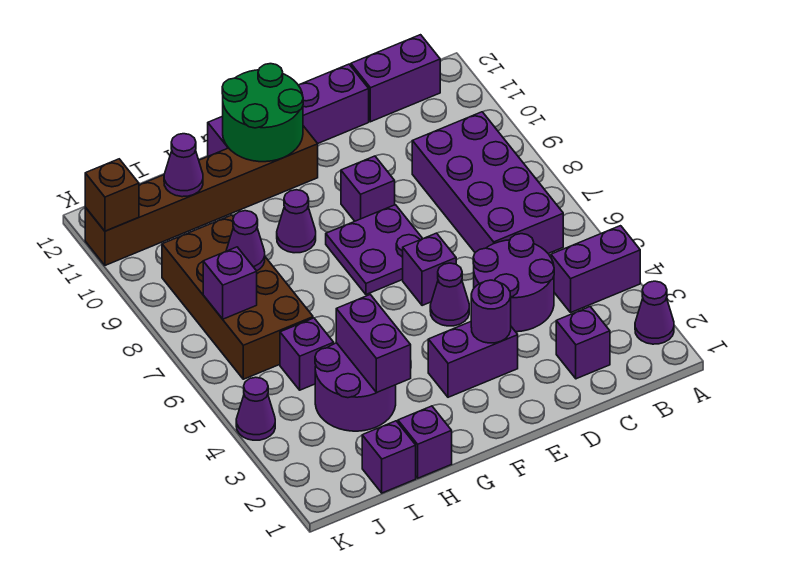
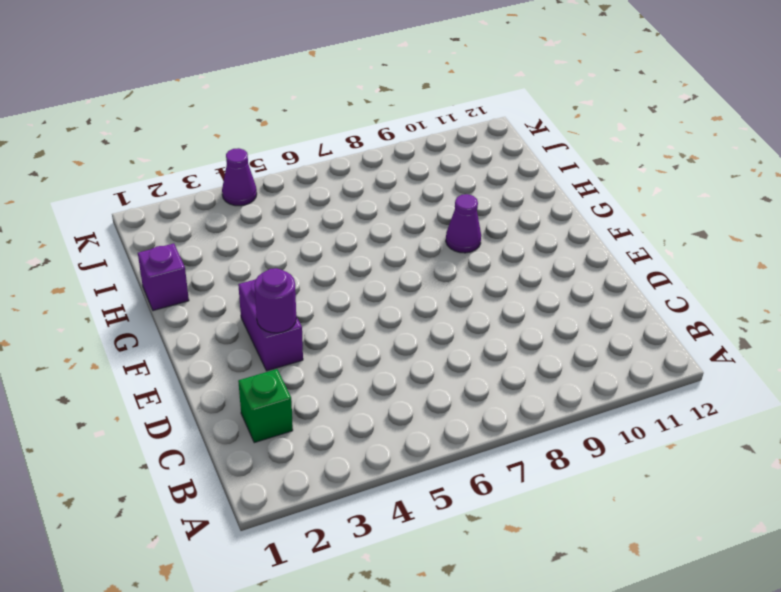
green 1x1 brick [238,369,293,443] -> purple 1x1 brick [556,307,610,379]
none -> purple 1x1 cone [635,281,674,344]
none -> purple 1x2 brick [551,226,640,312]
none -> purple 2x4 brick [412,112,563,254]

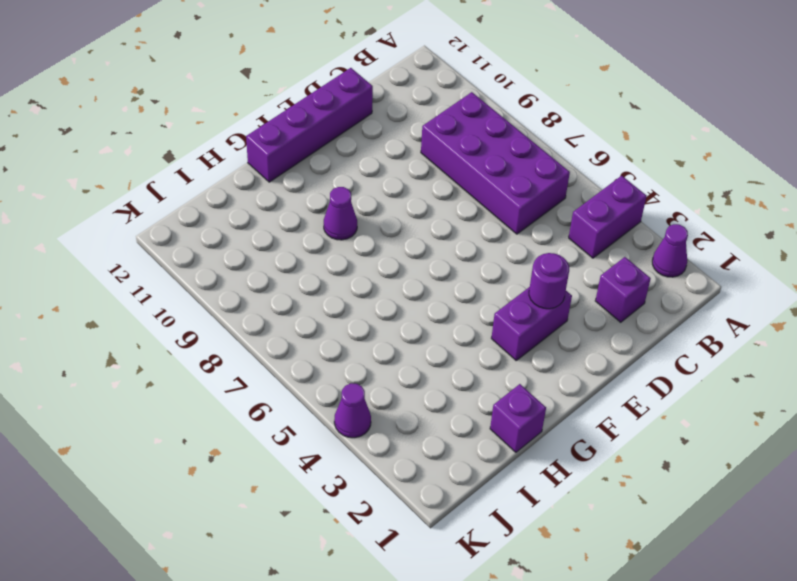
none -> purple 1x2 brick [351,35,440,122]
none -> purple 2x2 round brick [473,234,554,332]
none -> purple 1x1 cone [430,263,469,326]

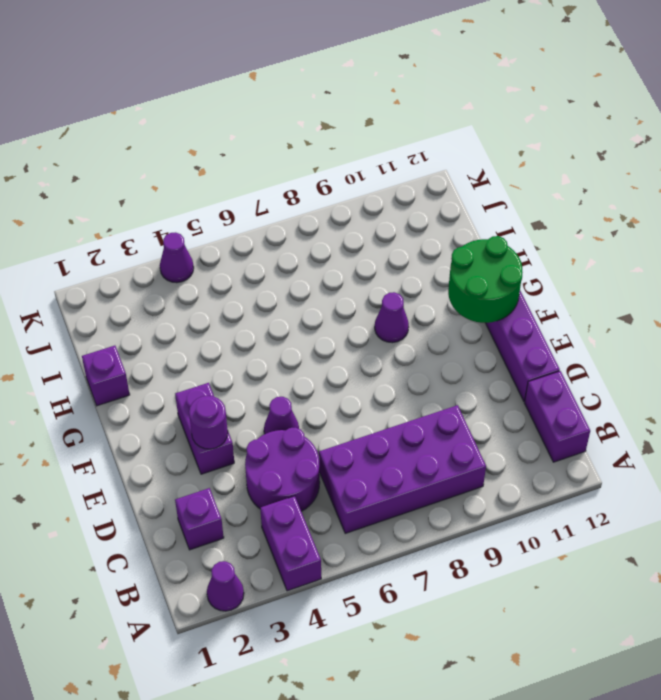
none -> purple 1x1 brick [403,233,456,306]
none -> purple 2x2 plate [326,205,423,294]
none -> purple 1x1 brick [341,156,395,221]

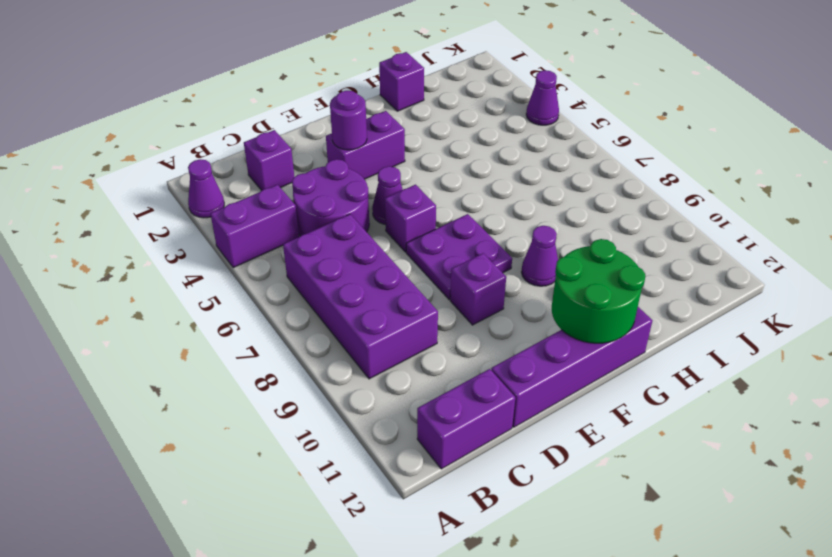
none -> brown 1x6 brick [85,126,318,265]
none -> purple 2x2 round brick [315,343,396,431]
none -> purple 1x1 brick [362,421,416,493]

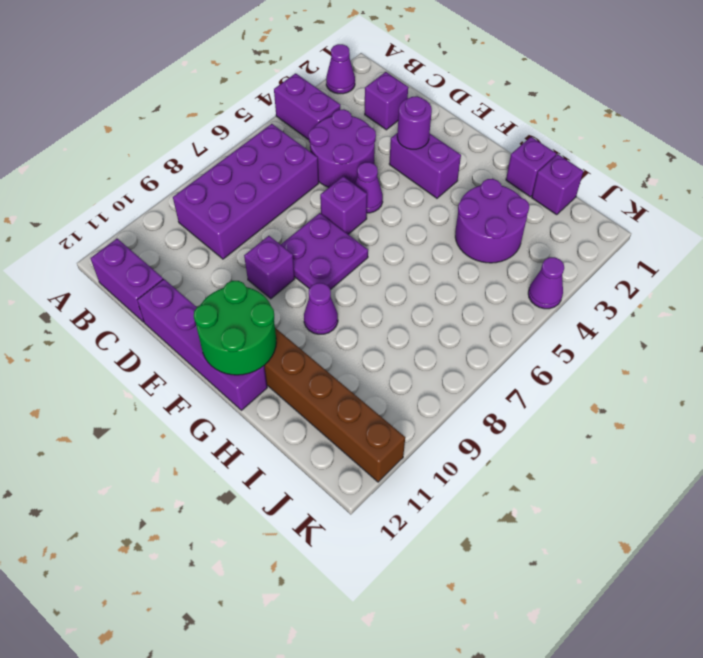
none -> purple 1x1 brick [280,318,334,390]
none -> brown 2x4 brick [162,215,313,379]
none -> purple 1x2 brick [336,295,411,393]

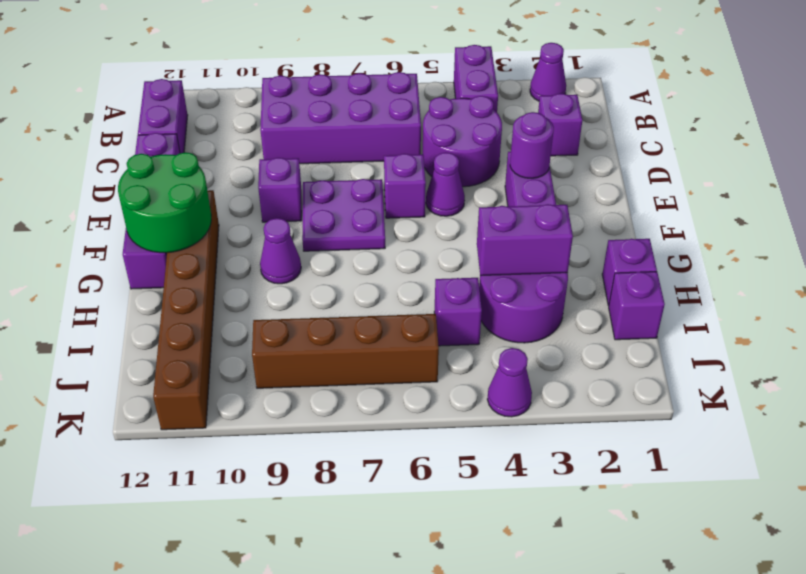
brown 1x4 brick [252,314,439,388] -> brown 2x4 brick [162,215,313,379]
none -> purple 1x1 cone [226,211,265,271]
none -> purple 1x1 cone [164,134,203,197]
none -> purple 1x1 brick [203,247,257,319]

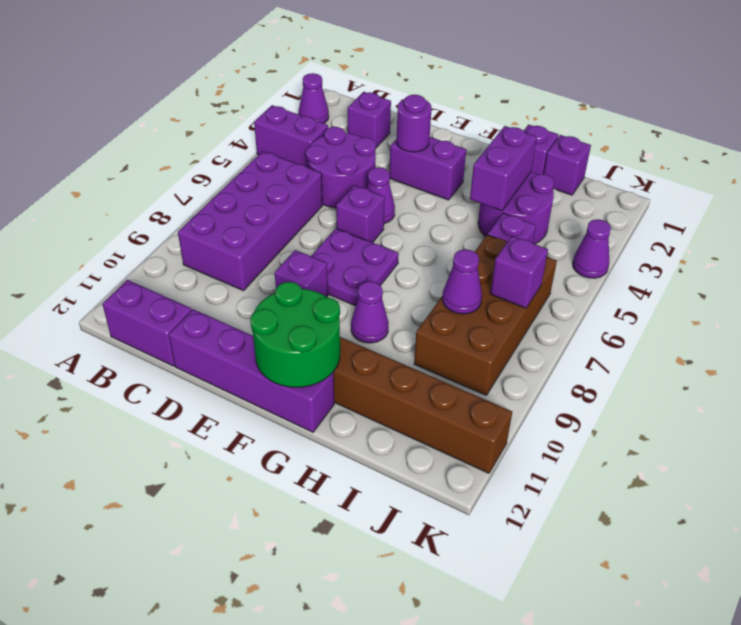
none -> purple 1x1 cone [164,134,203,197]
none -> brown 1x1 brick [85,159,139,231]

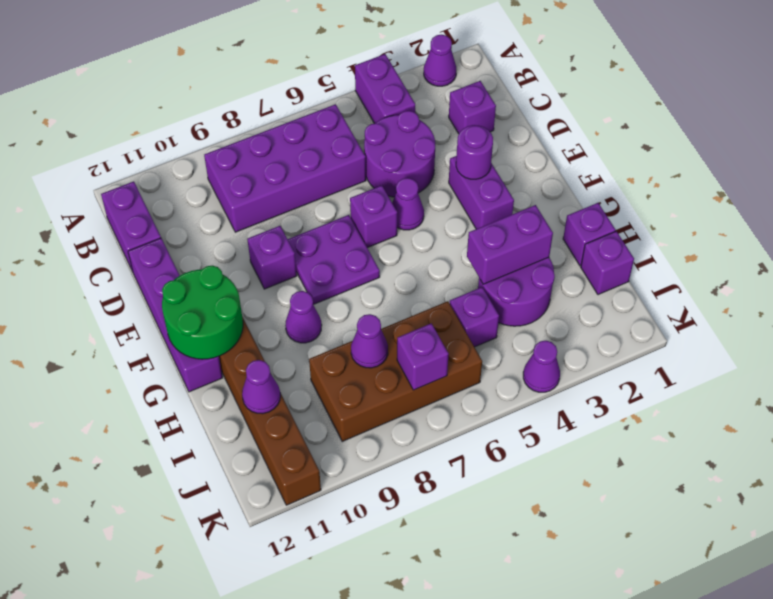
none -> brown 1x1 brick [85,159,139,231]

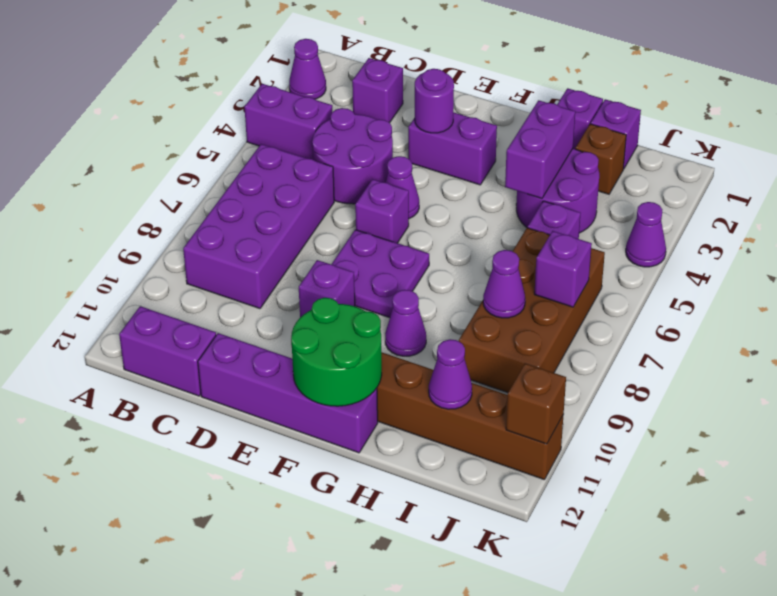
brown 1x1 brick [575,124,626,194] -> none

